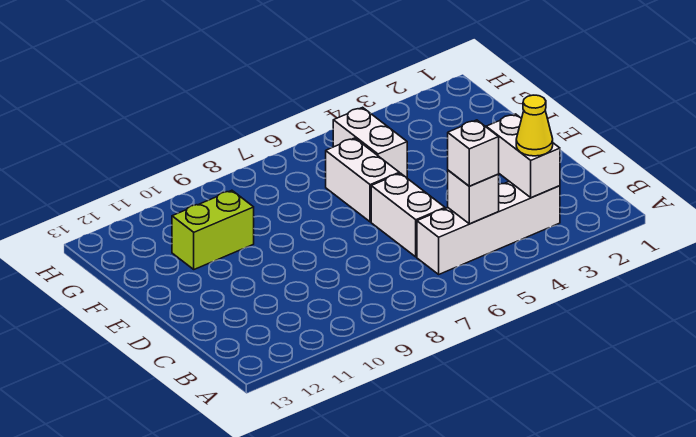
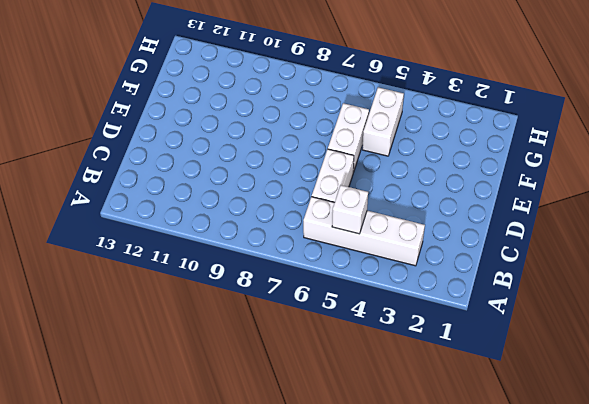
none -> lime 1x2 brick [172,190,254,269]
none -> white 1x2 brick [486,114,560,198]

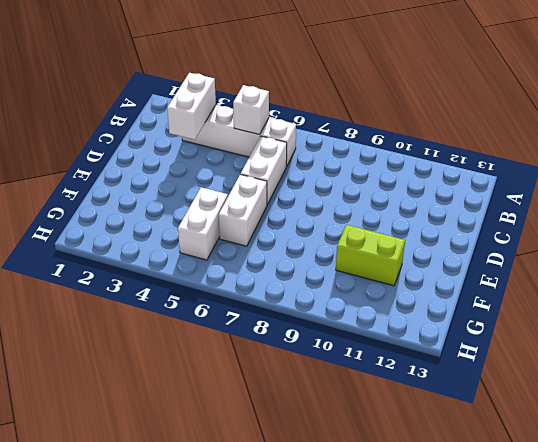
none -> yellow 1x1 cone [516,95,553,156]
none -> white 1x1 brick [448,120,499,186]

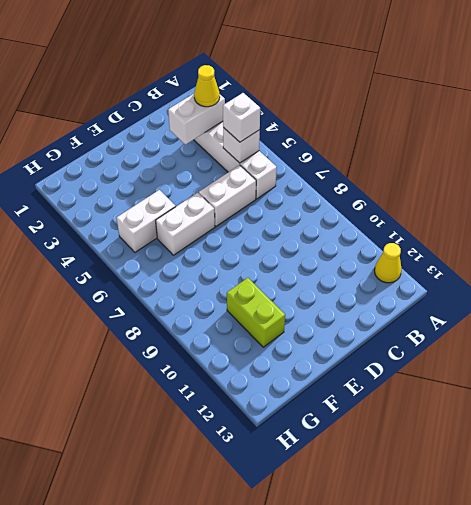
yellow 1x1 cone [375,243,401,283] -> none

